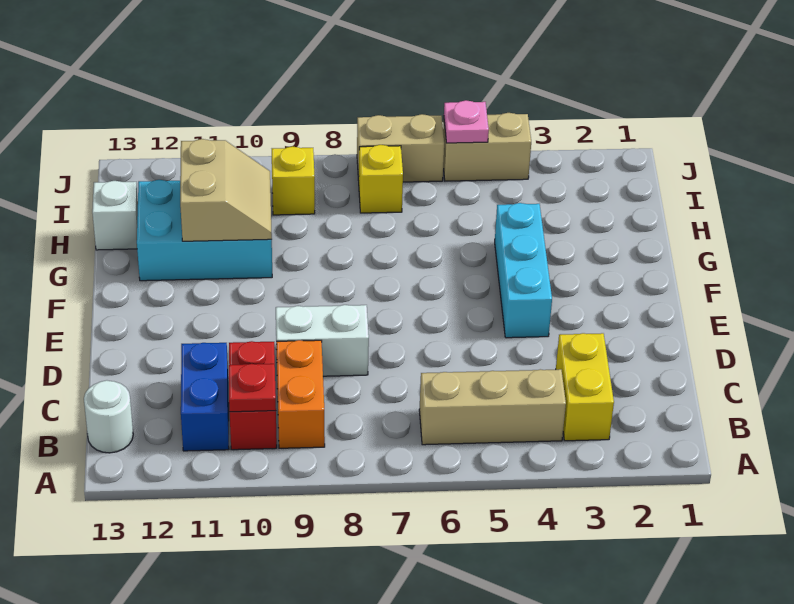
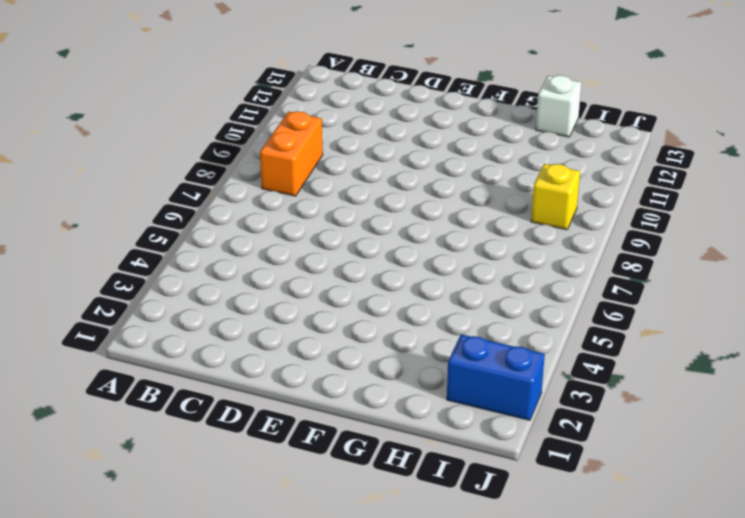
orange 1x2 brick [260,111,323,196] -> orange 1x2 brick turned to [276,340,325,448]
blue 1x2 brick [447,334,545,420] -> blue 1x2 brick moved to [181,343,229,451]
none -> yellow 1x2 brick [556,333,614,441]
none -> tan 1x3 brick [419,369,566,445]
none -> red 1x2 brick [229,341,277,450]

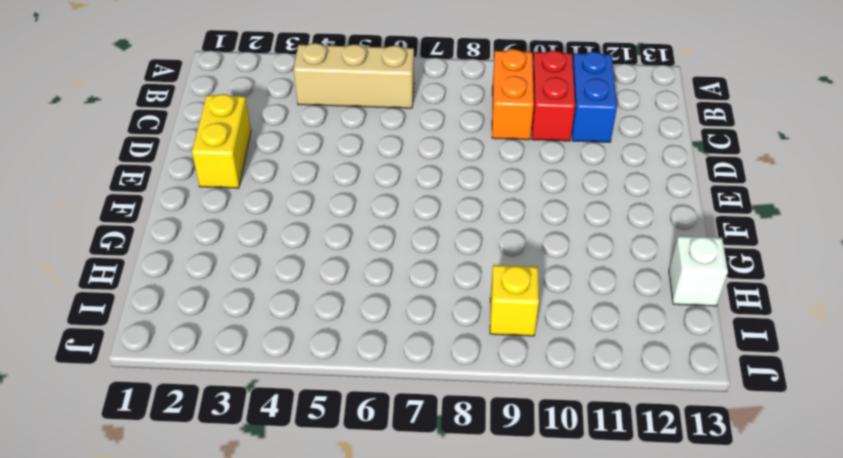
yellow 1x2 brick [192,94,251,188] -> yellow 1x2 brick moved to [556,333,614,441]
none -> white 1x1 round brick [84,380,133,453]
none -> white 1x2 brick [276,305,369,376]
none -> cyan 1x3 brick [495,203,552,338]

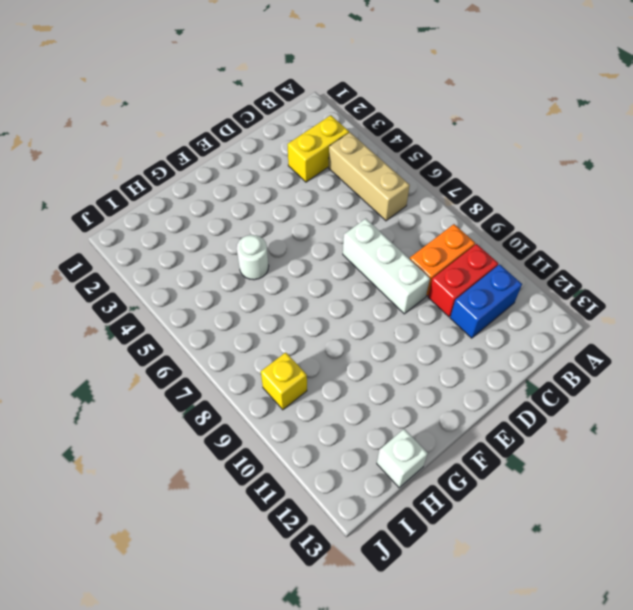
white 1x3 brick [343,219,430,314] -> white 1x2 brick [276,305,369,376]
white 1x1 round brick [237,235,269,280] -> white 1x1 round brick moved to [84,380,133,453]
none -> cyan 1x3 brick [495,203,552,338]
none -> cyan 2x3 brick [137,180,272,281]
none -> yellow 1x1 brick [359,145,403,213]

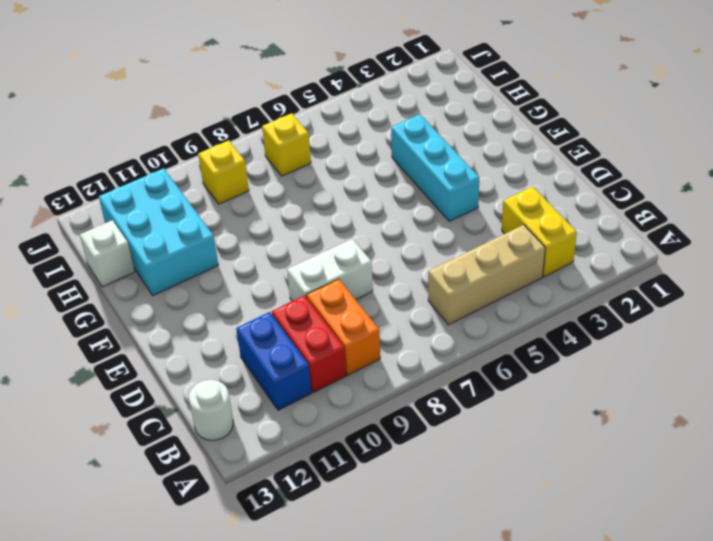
cyan 2x3 brick [99,168,218,295] -> cyan 2x3 brick turned to [137,180,272,281]
none -> tan 1x2 brick [443,113,531,181]
none -> tan 1x2 brick [357,114,444,182]
none -> red 1x1 plate [229,364,276,412]

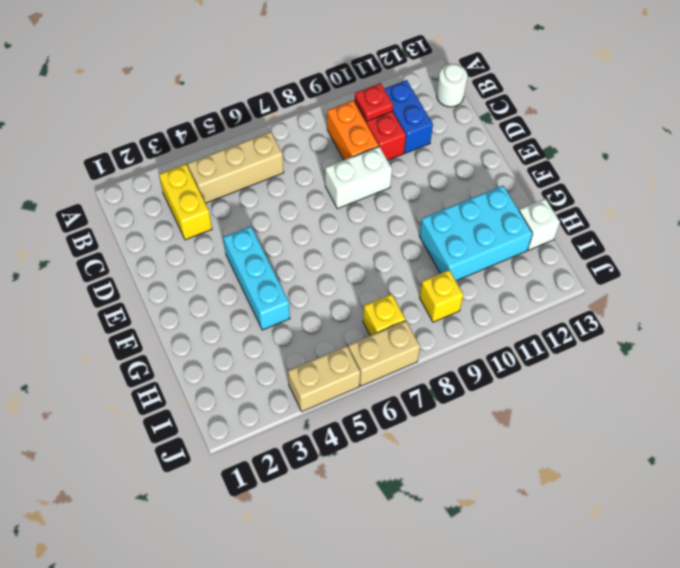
none -> tan 2x2 slope [180,139,272,241]
none -> pink 1x1 plate [444,100,489,143]

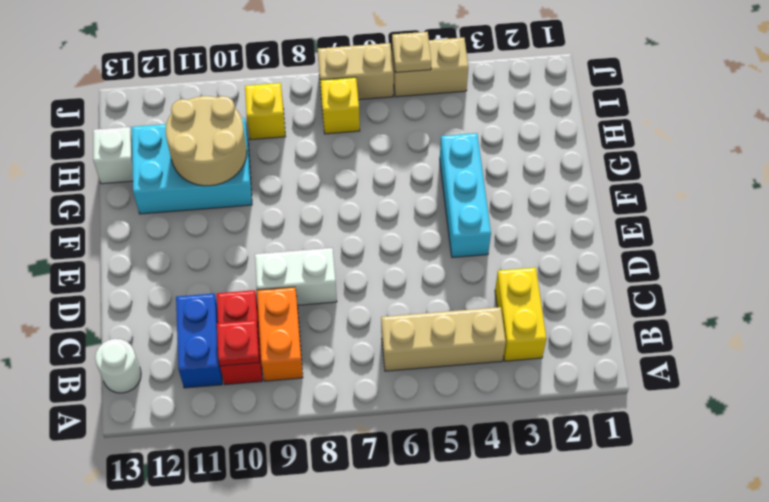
tan 2x2 round brick [166,96,247,186] -> tan 2x2 slope [180,139,272,241]
tan 1x1 plate [392,32,431,72] -> pink 1x1 plate [444,100,489,143]

